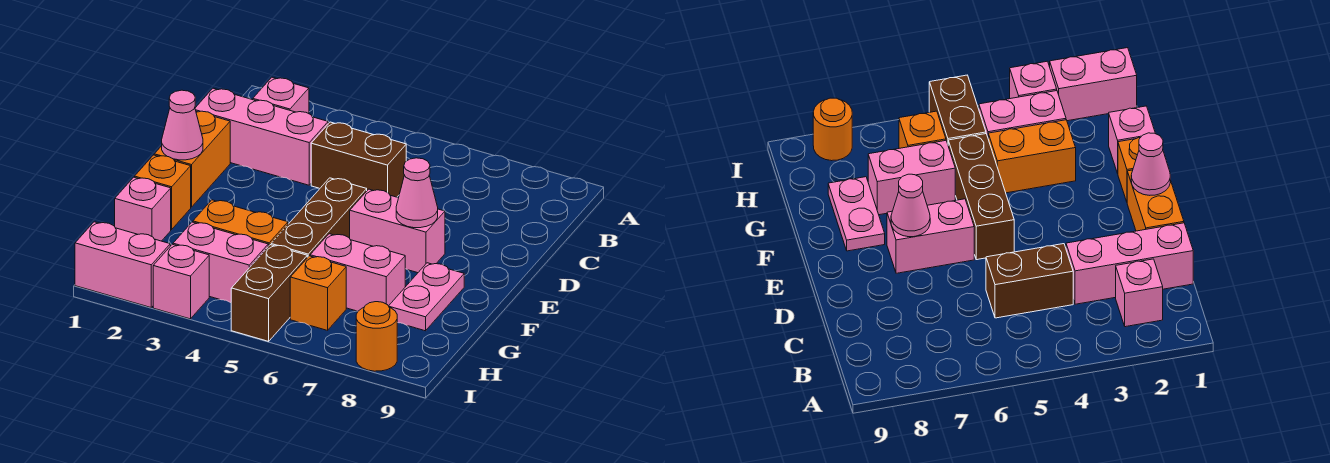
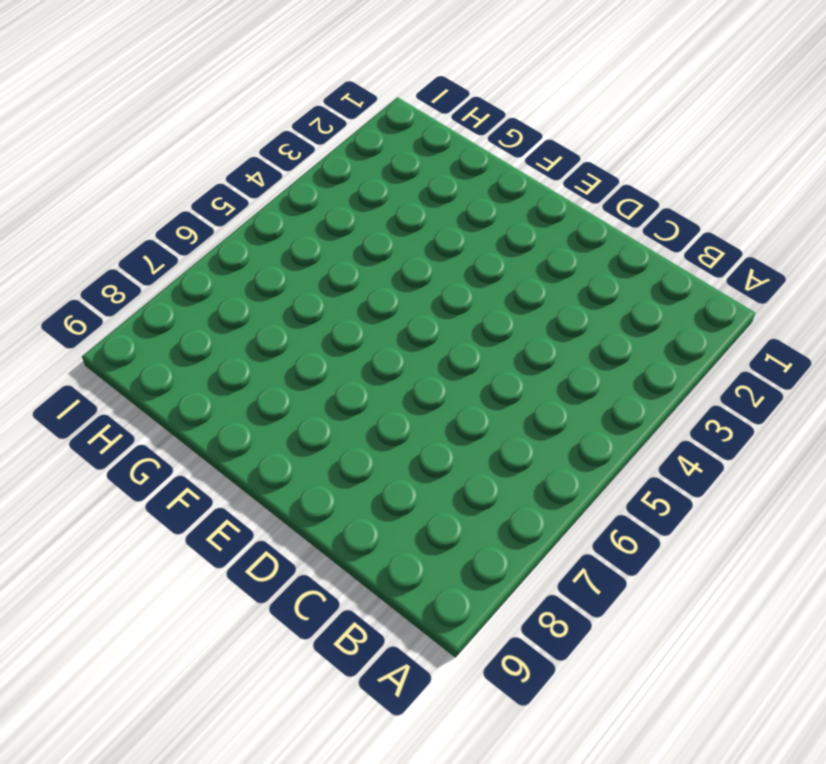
none -> pink 1x1 brick [253,77,309,114]
none -> pink 1x3 brick [195,88,328,185]
none -> brown 1x2 brick [311,122,406,197]

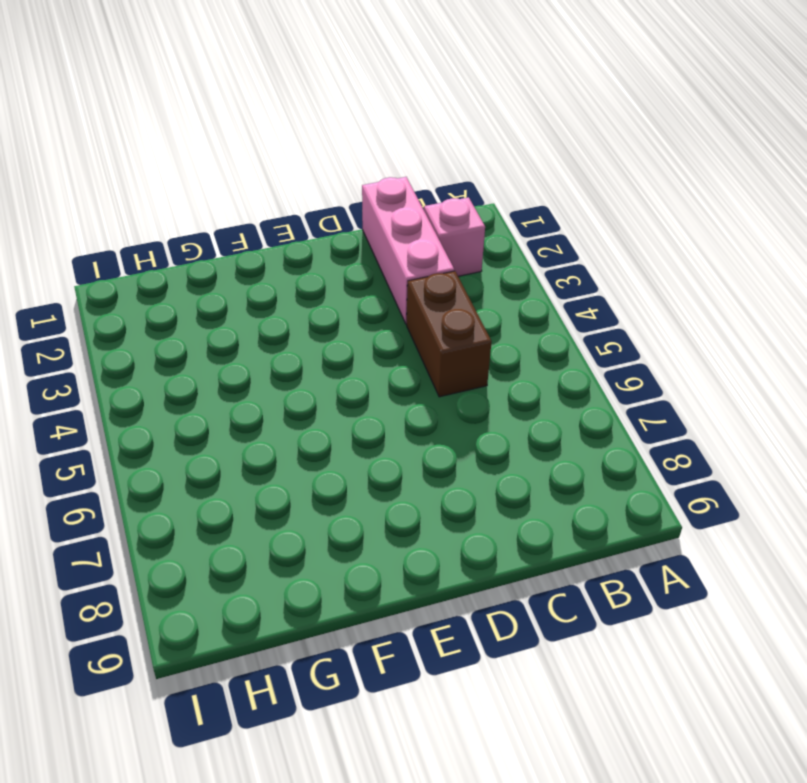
none -> orange 1x2 brick [154,111,230,207]
none -> brown 1x3 brick [271,178,367,258]
none -> pink 1x2 brick [350,189,445,273]

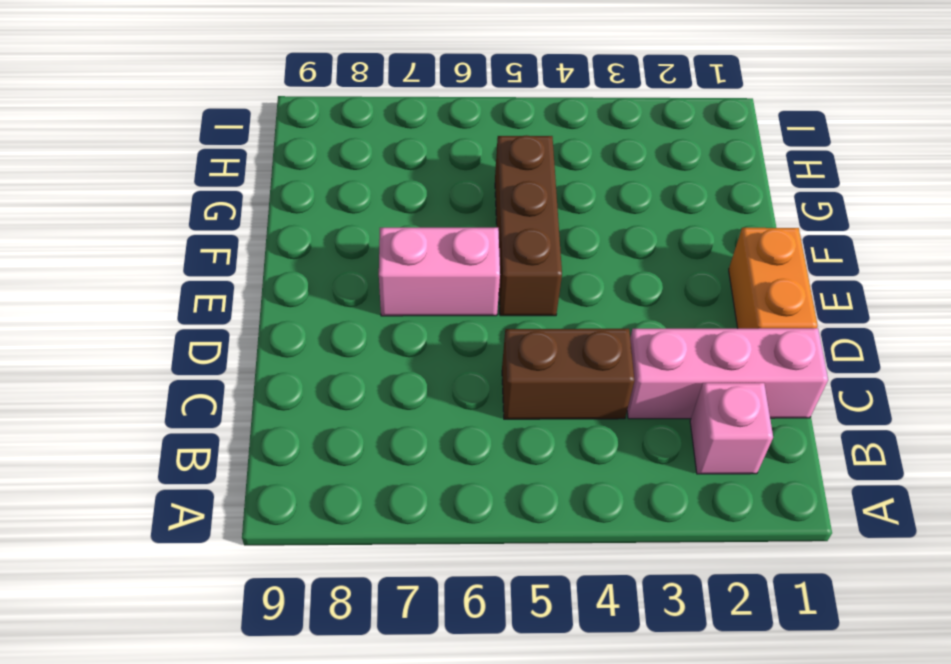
none -> orange 1x1 brick [135,155,191,230]
none -> pink 1x2 plate [389,263,464,331]
none -> pink 1x1 brick [115,177,171,241]

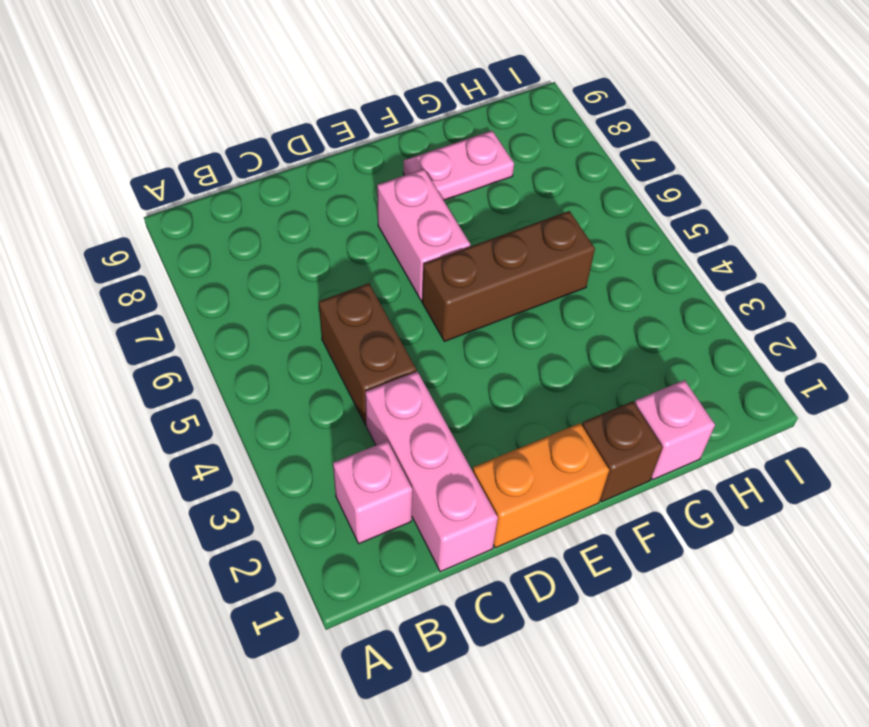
brown 1x1 brick [582,401,663,502] -> orange 1x1 brick [135,155,191,230]
none -> orange 1x2 brick [193,200,288,246]
none -> pink 1x2 brick [310,234,405,311]
none -> pink 1x2 brick [173,222,268,303]

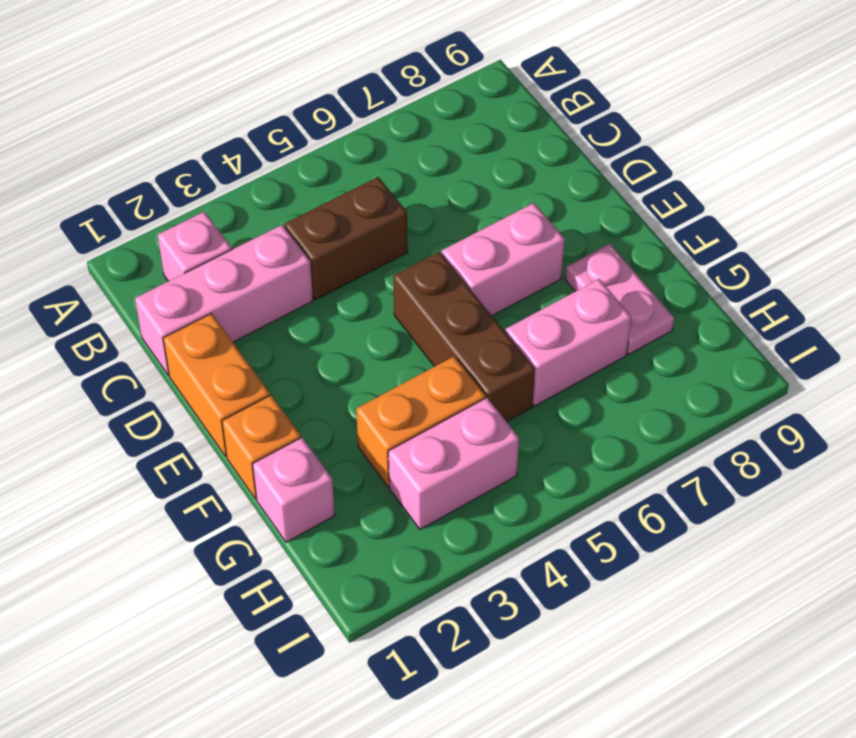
none -> brown 1x2 brick [231,245,307,341]
none -> orange 1x1 brick [290,256,346,330]
none -> pink 1x2 brick [75,222,170,307]

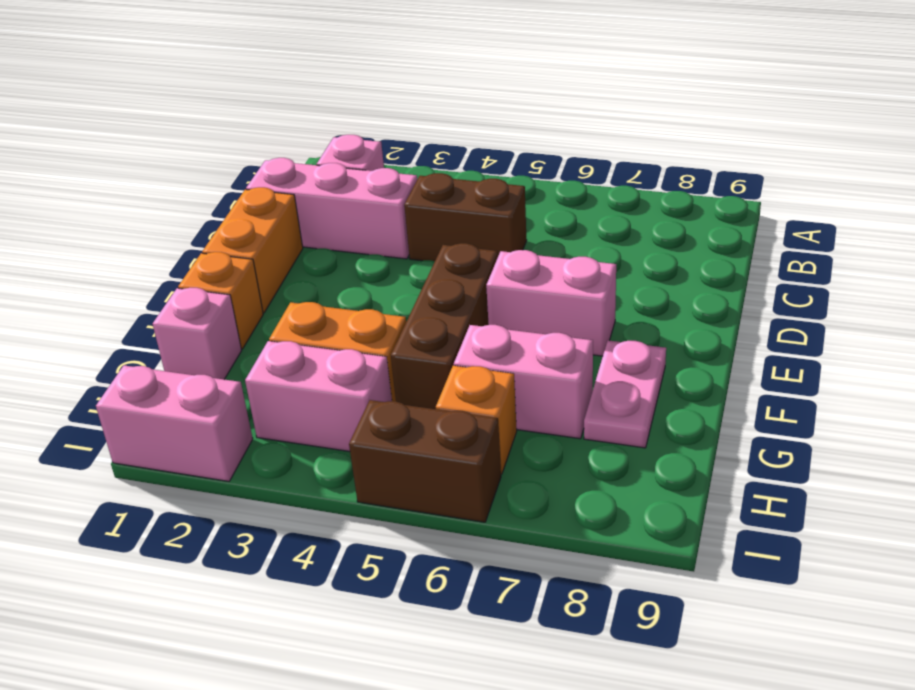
brown 1x2 brick [349,400,501,522] -> brown 1x2 brick turned to [231,245,307,341]
none -> pink 1x1 brick [153,244,209,319]
none -> orange 1x1 round brick [356,302,397,371]
none -> pink 1x1 cone [162,90,203,160]

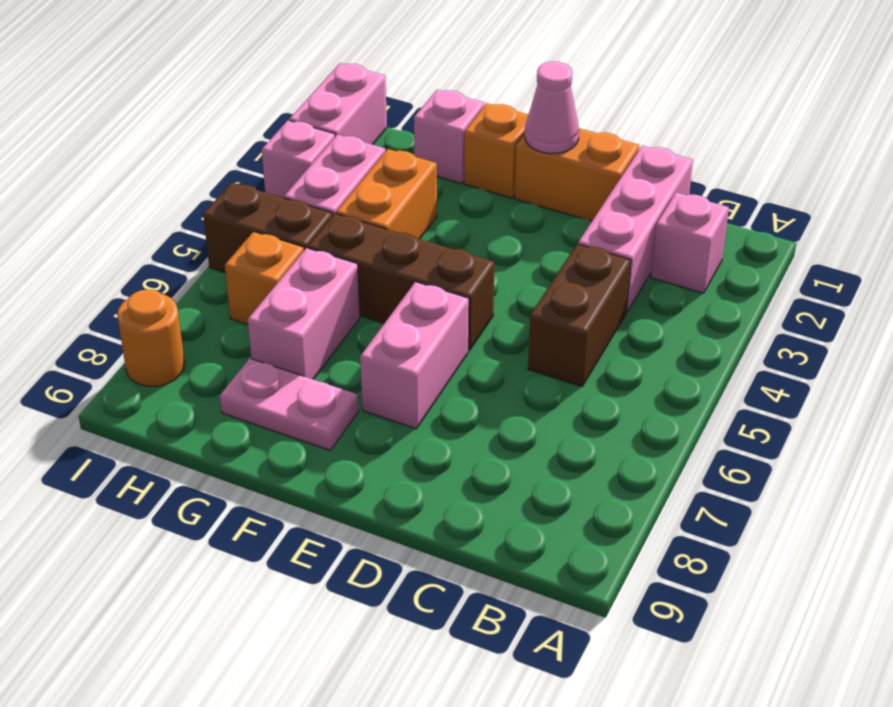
none -> pink 1x1 cone [396,158,438,228]

